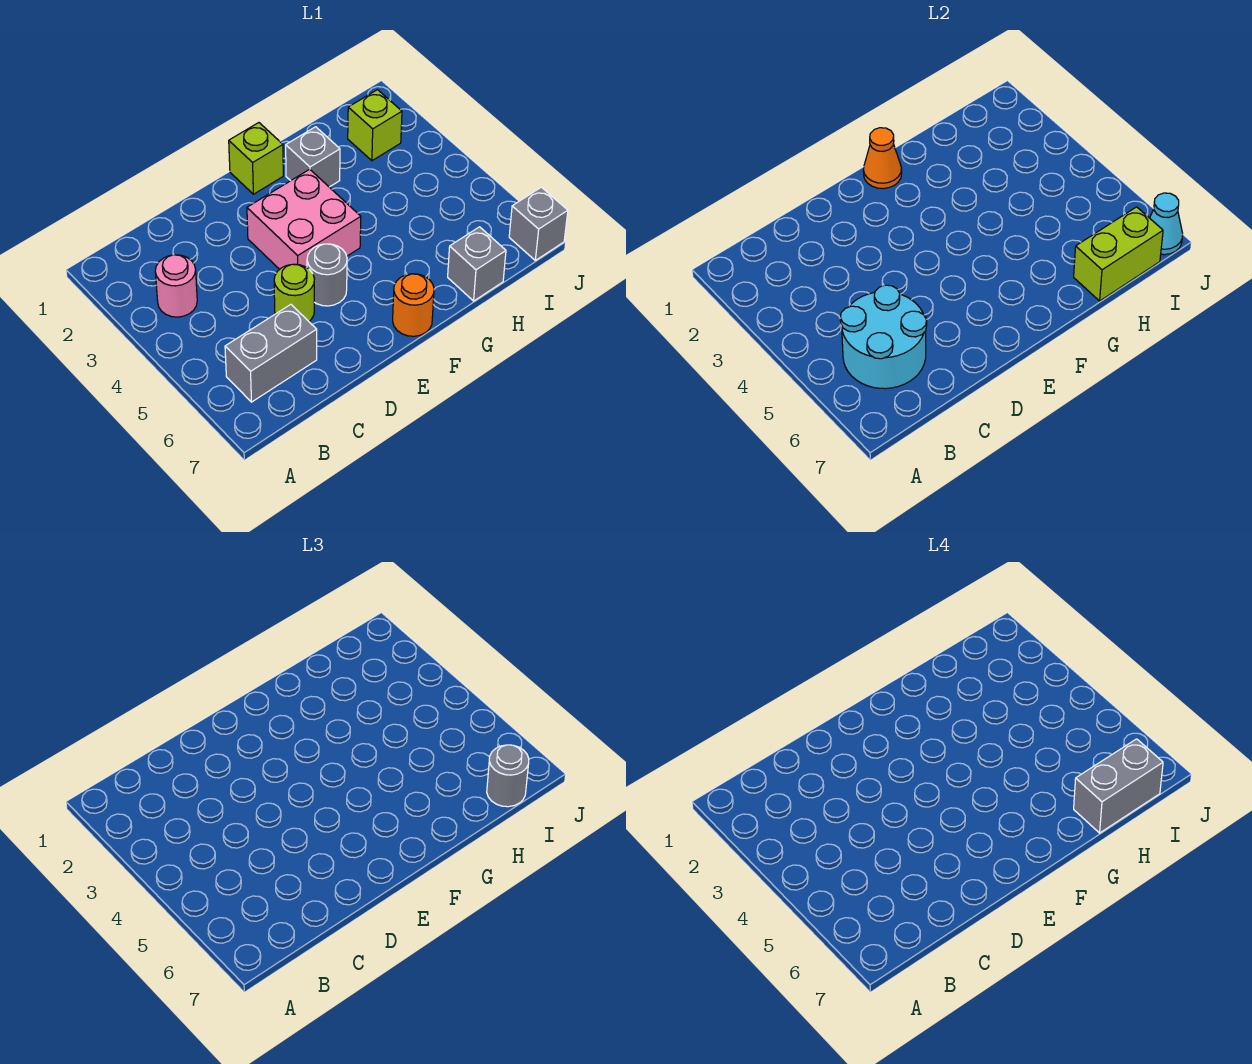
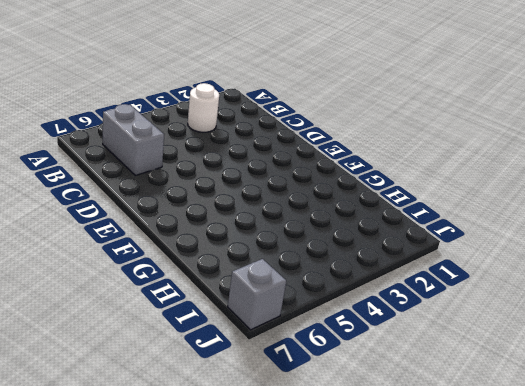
white 1x1 round brick [188,83,219,132] -> pink 1x1 round brick [155,255,197,317]
none -> lime 1x1 round brick [274,264,314,321]
none -> pink 2x2 brick [247,169,361,269]
none -> grey 1x1 round brick [307,244,347,306]

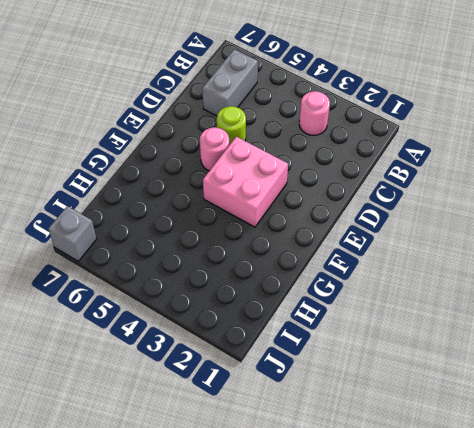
pink 1x1 round brick [200,127,229,171] -> grey 1x1 round brick [307,244,347,306]
none -> lime 1x1 brick [229,123,283,194]
none -> orange 1x1 round brick [393,274,434,336]
none -> grey 1x1 brick [286,127,340,187]

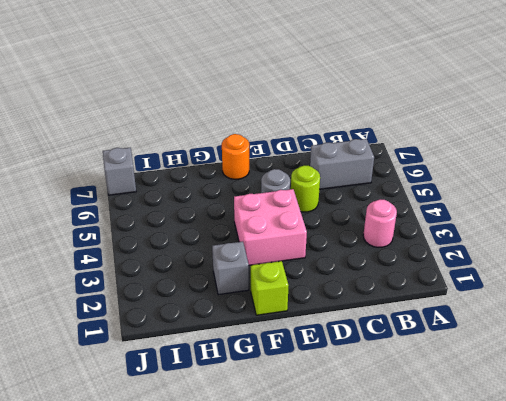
none -> grey 1x1 brick [448,227,506,301]
none -> lime 1x1 brick [348,90,402,161]
none -> cyan 2x2 round brick [840,285,927,389]

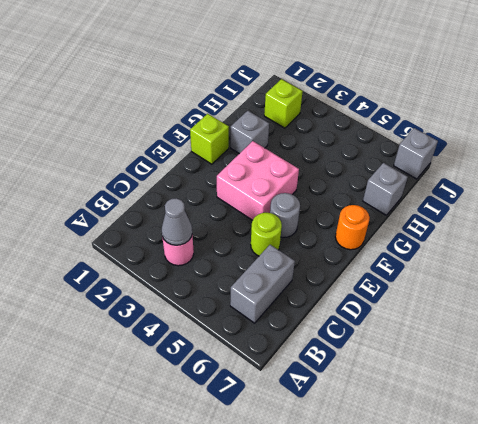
grey 1x1 cone [162,198,192,245] -> none
none -> cyan 2x2 round brick [840,285,927,389]
none -> orange 1x1 cone [863,128,902,189]
none -> lime 1x2 brick [1074,207,1163,301]

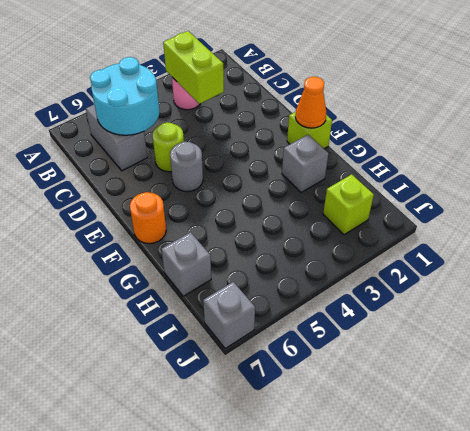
lime 1x2 brick [163,31,224,104] -> lime 1x2 brick moved to [1074,207,1163,301]
none -> pink 2x2 brick [247,169,361,269]
none -> cyan 1x1 cone [1150,193,1183,255]
none -> grey 1x1 round brick [487,745,529,807]

